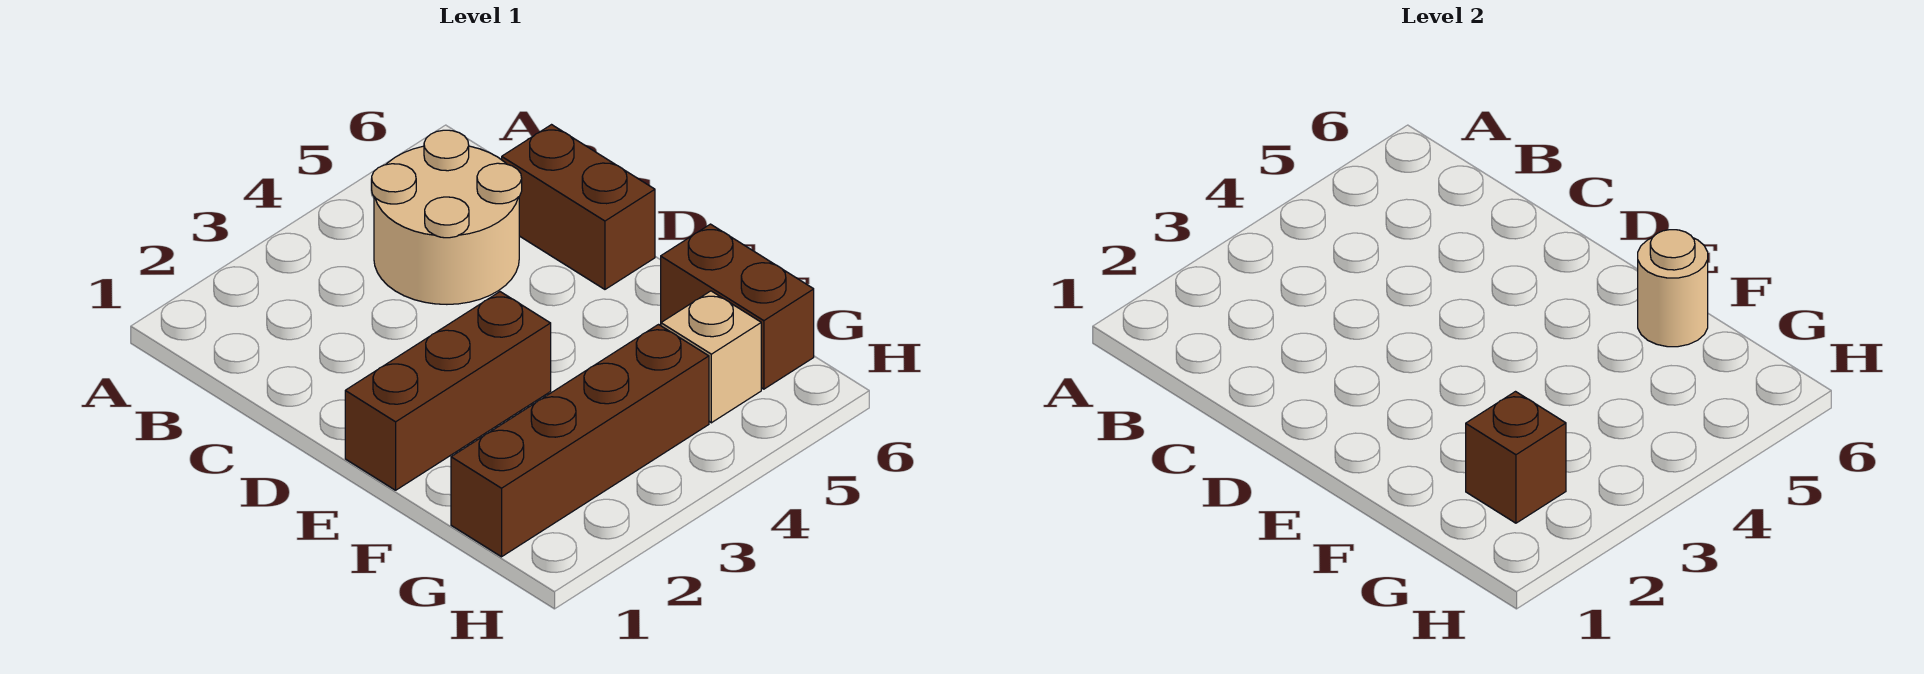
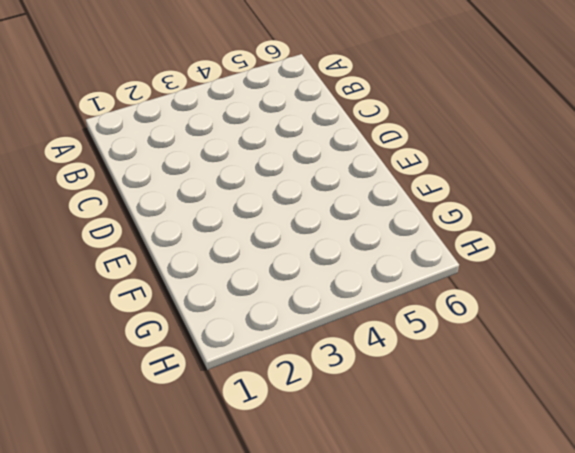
none -> tan 2x2 round brick [372,130,522,304]
none -> brown 1x2 brick [502,125,655,289]

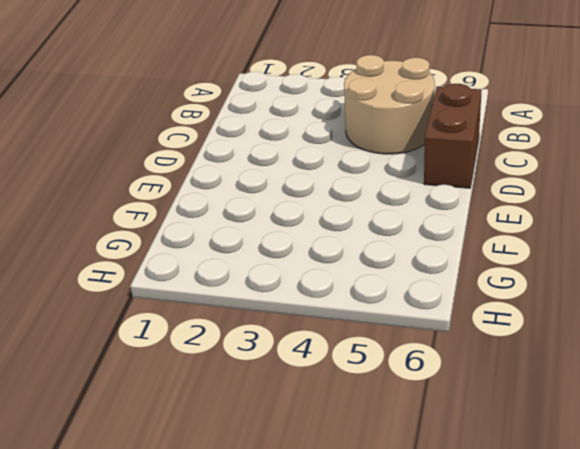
none -> brown 1x3 brick [345,292,551,490]
none -> brown 1x2 brick [661,224,814,389]

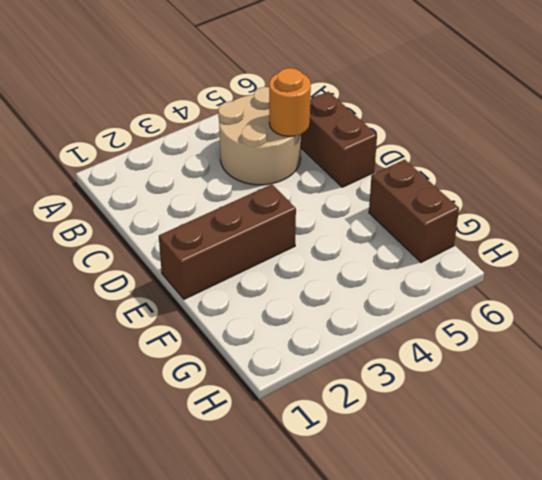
orange 1x1 round brick [269,68,311,136] -> none
none -> brown 1x4 brick [451,325,709,557]
none -> tan 1x1 brick [661,291,761,423]

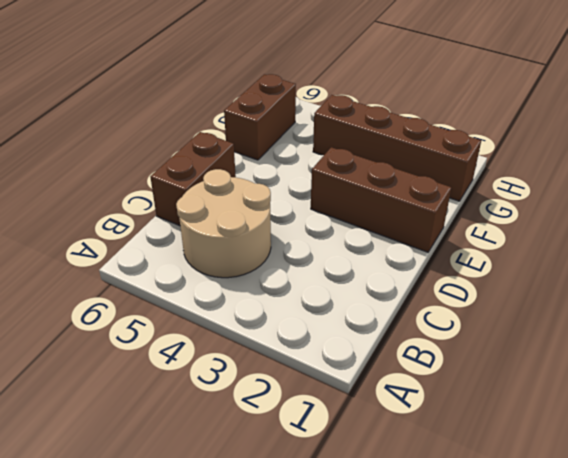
none -> tan 1x1 brick [661,291,761,423]
none -> tan 1x1 round brick [1638,230,1708,347]

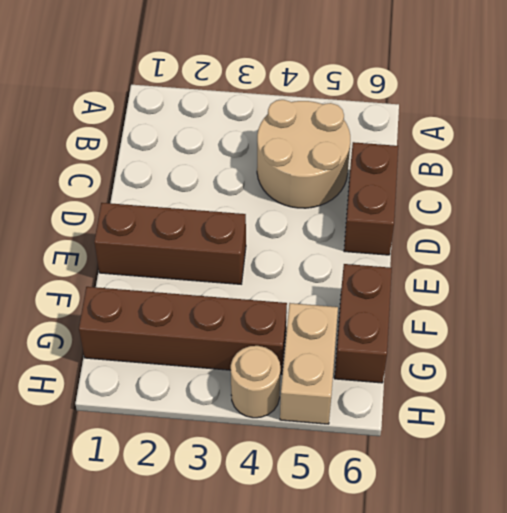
tan 1x2 brick [280,303,338,424] -> tan 1x1 brick [661,291,761,423]
tan 1x1 round brick [231,346,281,418] -> tan 1x1 round brick moved to [1638,230,1708,347]
none -> brown 1x1 brick [1466,392,1566,523]

